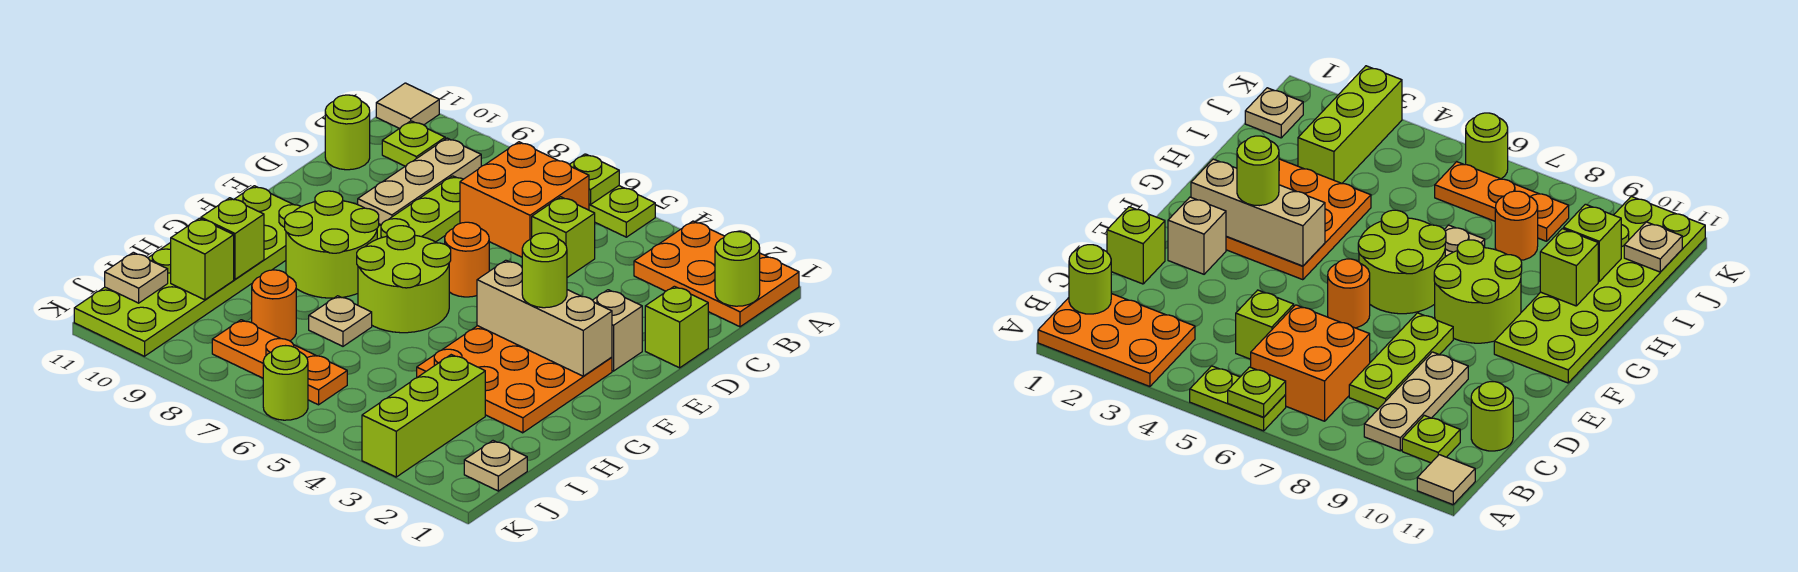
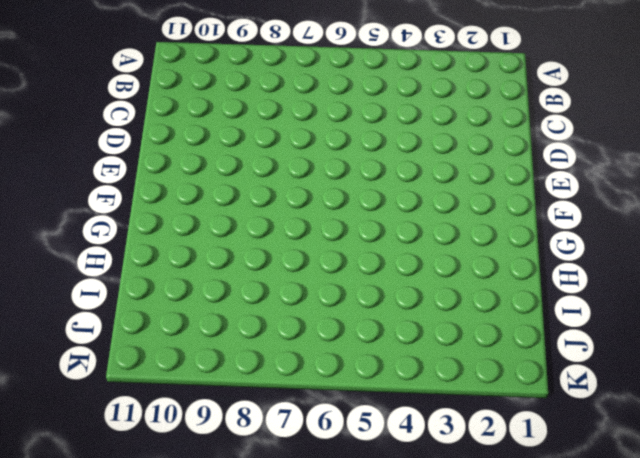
none -> orange 2x3 plate [634,221,799,327]
none -> lime 1x2 plate [589,186,655,237]
none -> tan 1x1 tile [376,83,439,129]

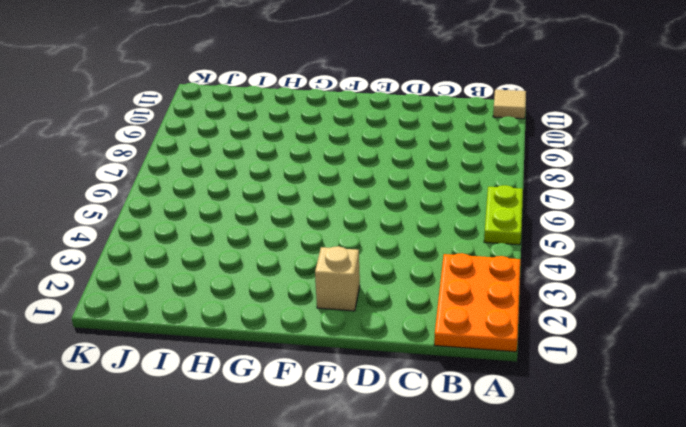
none -> orange 2x2 brick [460,142,589,257]
none -> tan 1x3 plate [358,138,481,225]
none -> lime 1x1 plate [382,121,445,166]

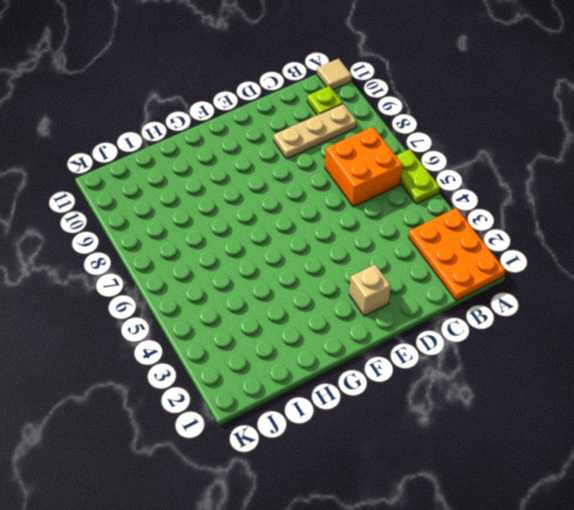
none -> lime 1x1 brick [532,197,595,278]
none -> lime 1x3 plate [377,176,463,242]
none -> lime 1x1 round brick [325,95,370,170]

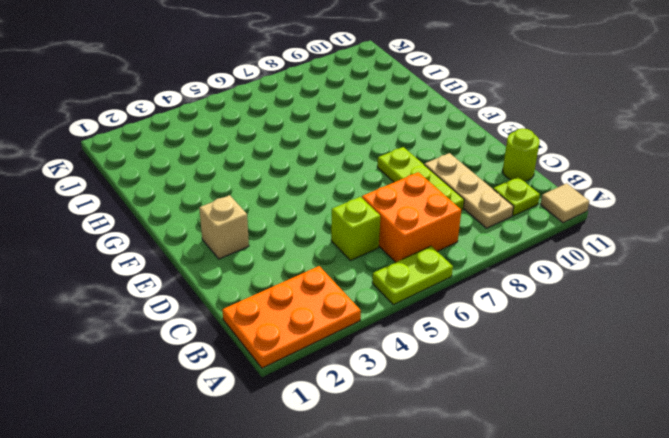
none -> lime 1x1 brick [645,286,708,368]
none -> orange 1x1 round brick [445,222,489,297]
none -> orange 3x3 plate [417,326,612,433]

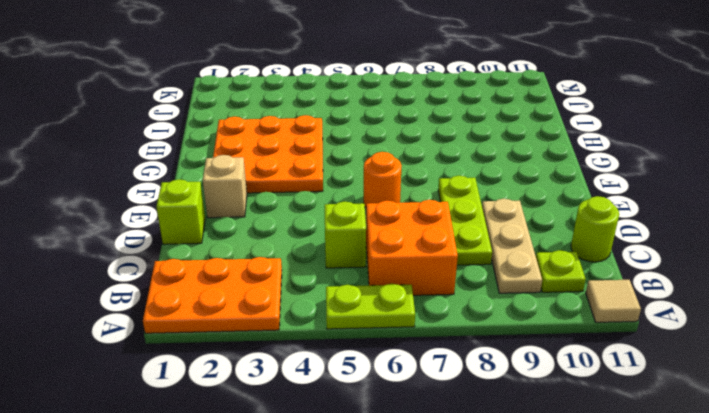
none -> lime 2x2 round brick [357,226,451,333]
none -> lime 2x2 round brick [285,191,379,298]
none -> lime 2x6 plate [74,186,301,356]

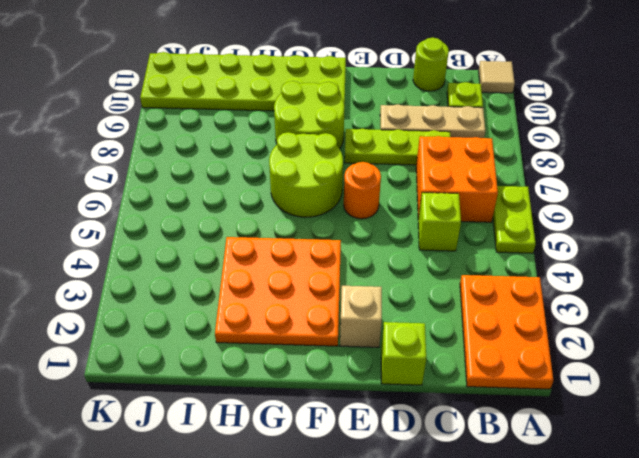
none -> tan 1x1 plate [309,296,372,346]
none -> lime 1x3 brick [362,355,485,477]
none -> orange 1x1 round brick [252,270,296,341]

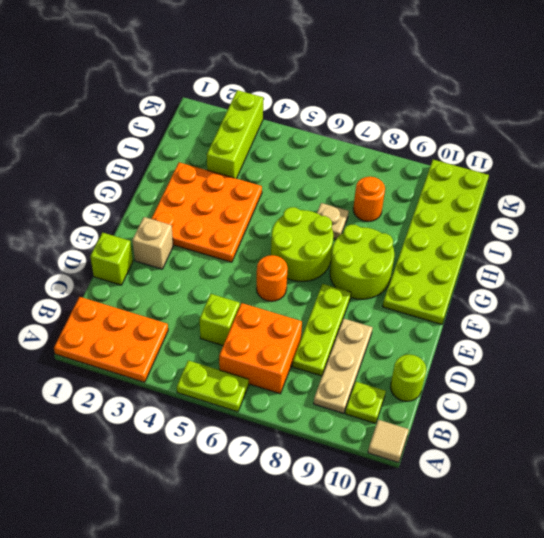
none -> tan 1x1 plate [464,441,527,491]
none -> orange 1x3 plate [212,320,347,405]
none -> lime 1x1 round brick [263,346,308,420]

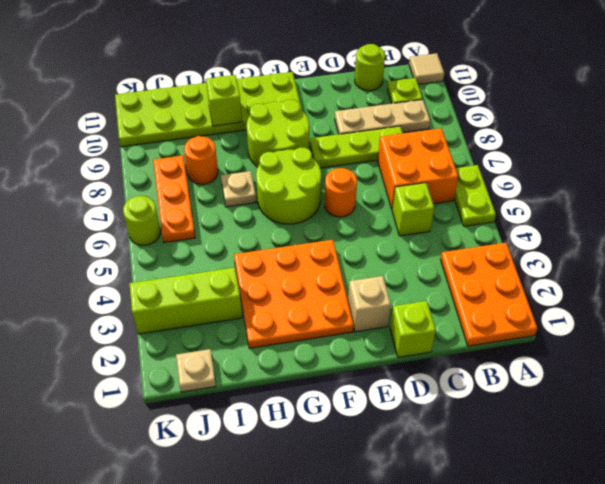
none -> lime 1x1 plate [570,154,619,205]
none -> lime 1x1 round brick [715,232,760,306]
none -> tan 1x3 brick [477,260,612,376]

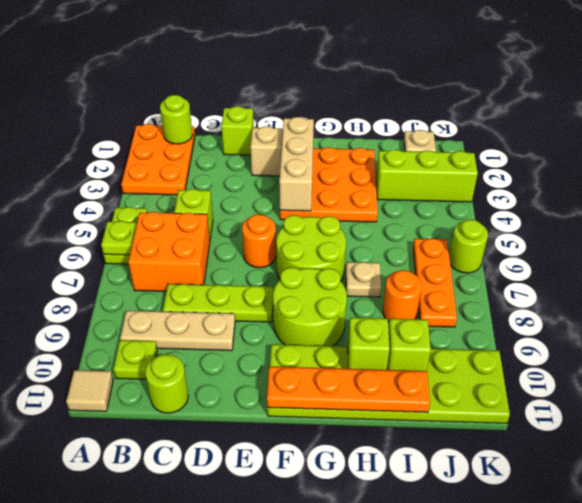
orange 1x4 plate [267,367,430,412] -> none
none -> tan 1x1 plate [105,252,168,303]
none -> lime 1x1 round brick [522,233,567,308]

